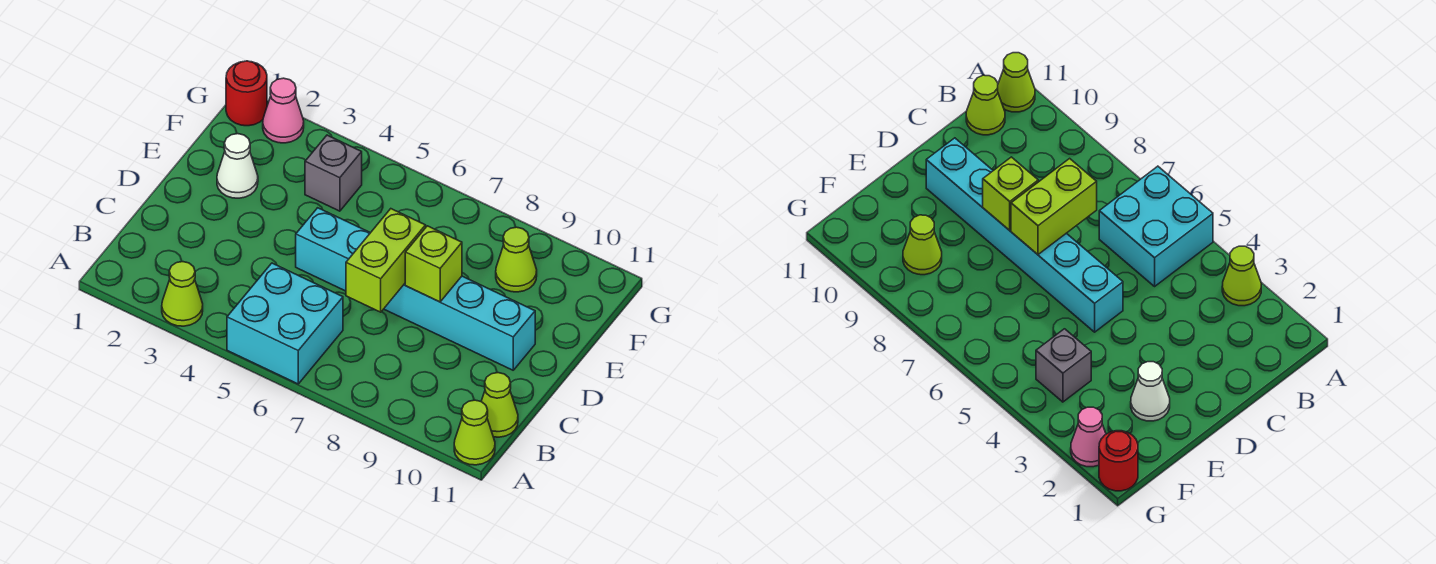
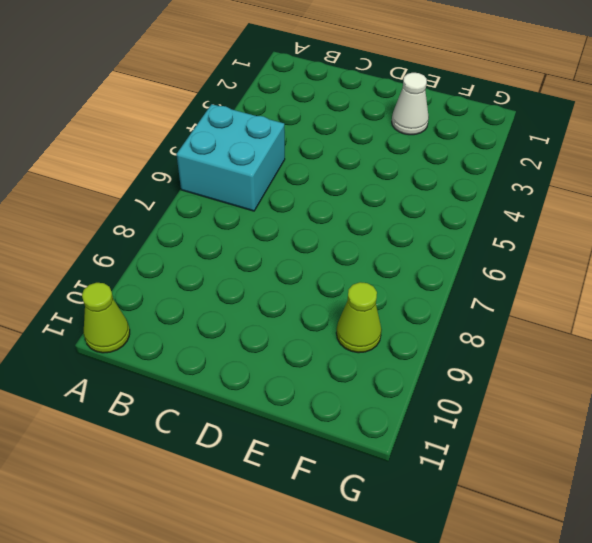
none -> lime 1x1 cone [162,262,203,326]
none -> lime 1x1 cone [481,373,518,437]
none -> cyan 1x6 brick [296,208,535,370]

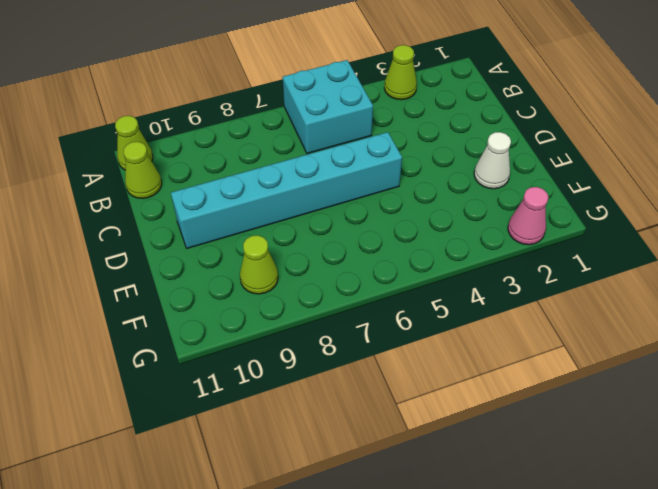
none -> grey 1x1 brick [305,135,362,211]
none -> red 1x1 round brick [226,61,267,126]
none -> lime 1x2 brick [346,209,426,312]

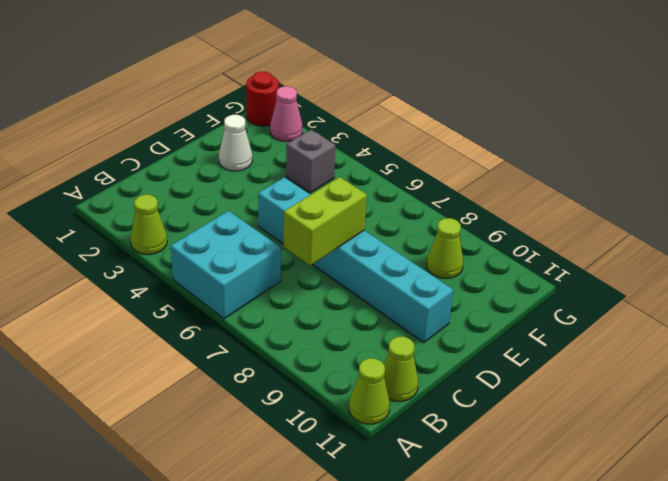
none -> lime 1x1 brick [405,226,462,302]

